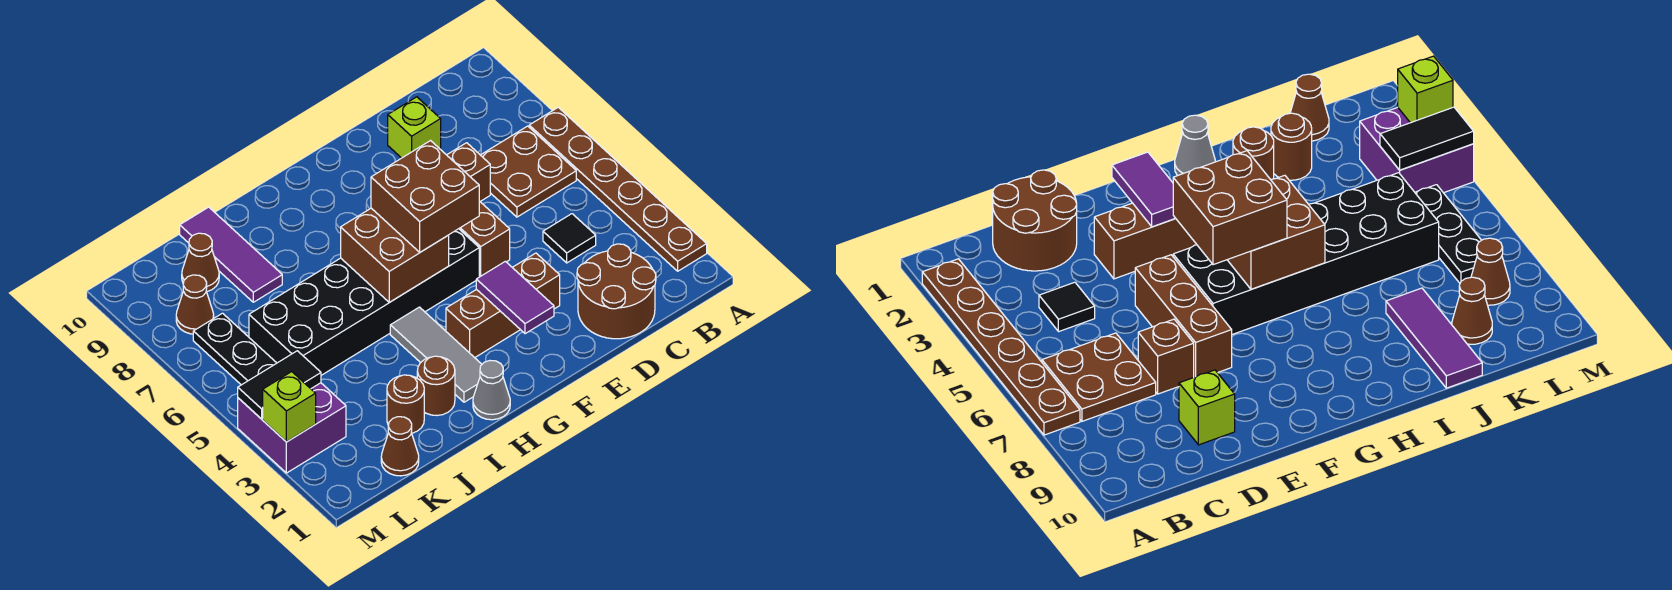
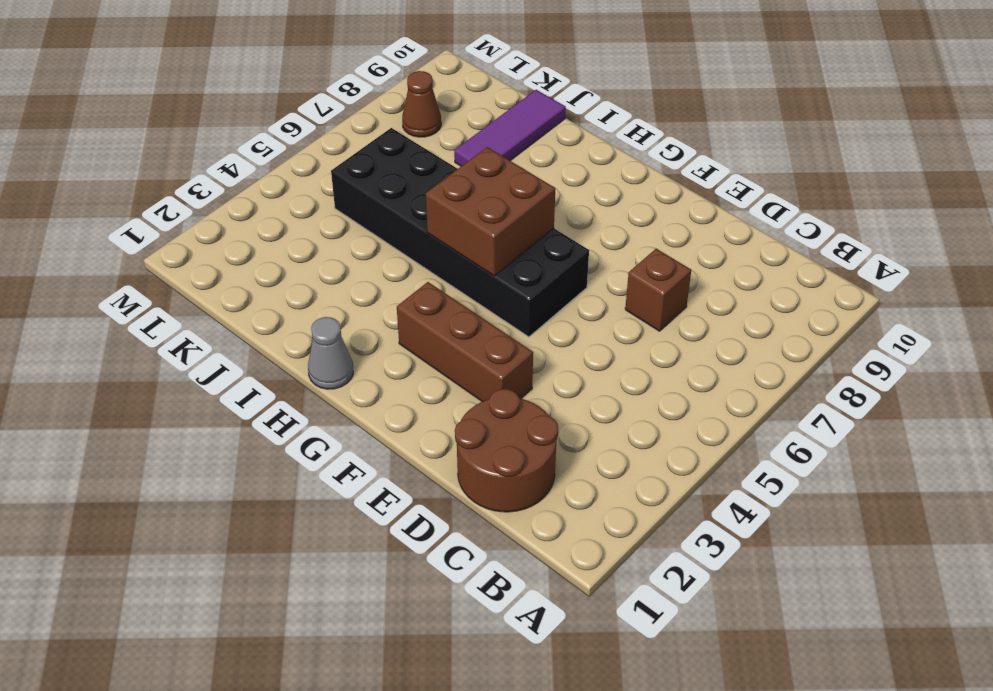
none -> brown 1x6 plate [529,107,707,271]
none -> brown 2x2 plate [481,126,576,217]
none -> black 1x1 tile [543,214,596,263]

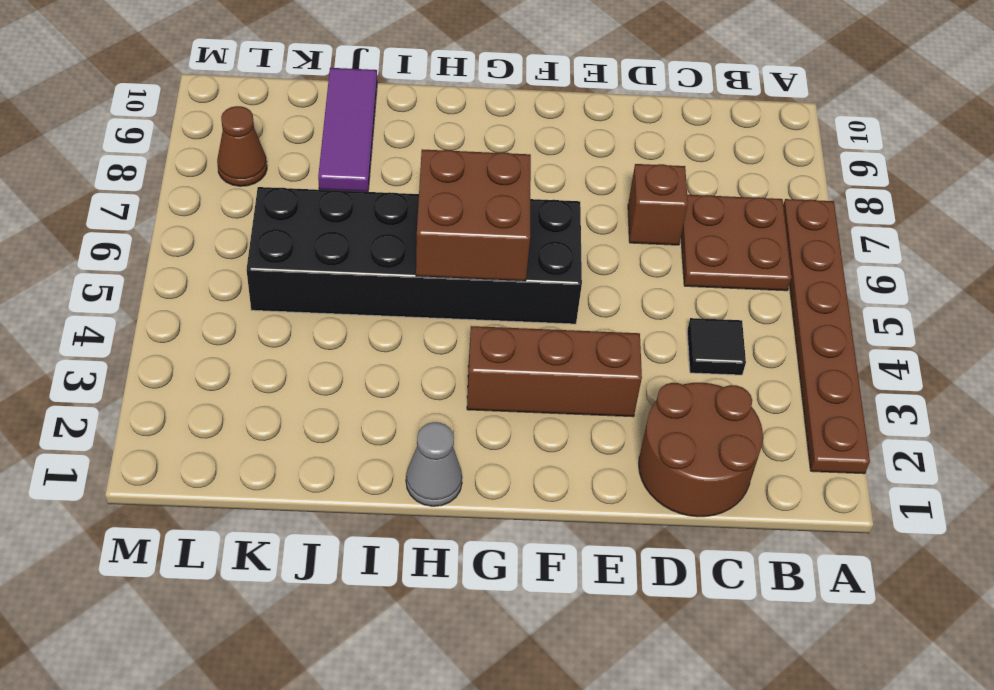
none -> lime 1x1 brick [388,97,441,158]
none -> brown 1x3 brick [459,201,510,277]
none -> grey 1x3 tile [390,307,482,402]

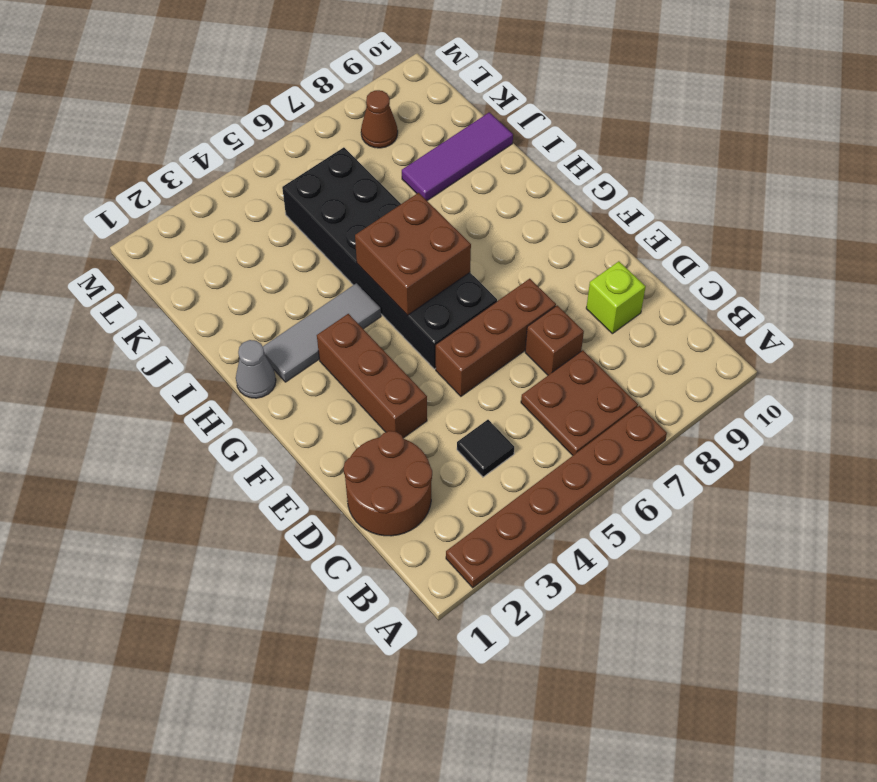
none -> brown 1x1 round brick [417,356,455,415]
none -> brown 1x1 round brick [387,375,424,433]
none -> brown 1x1 cone [381,417,419,476]

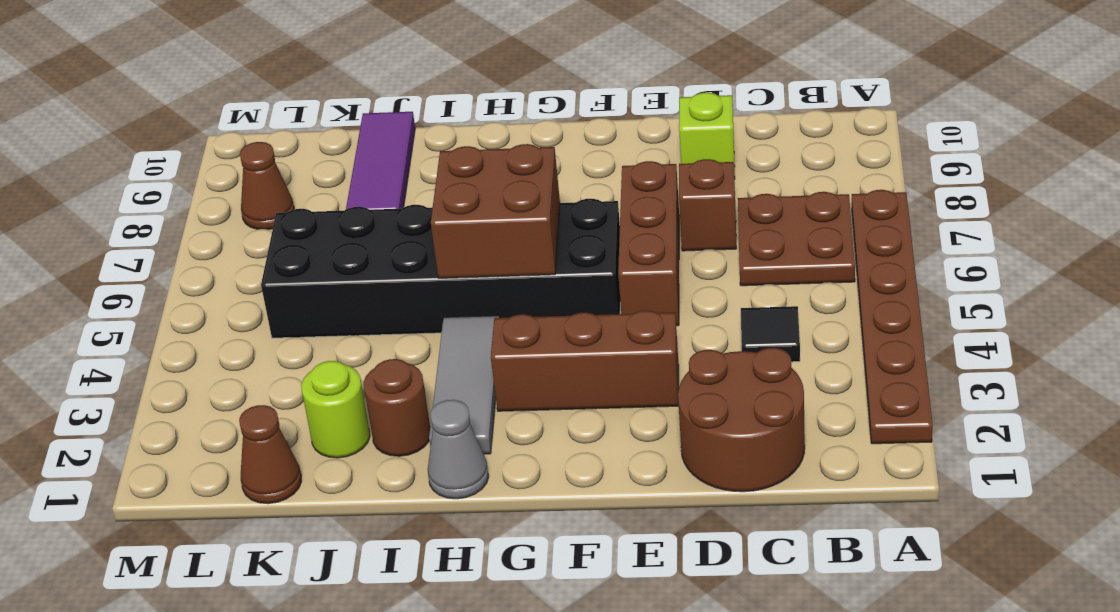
lime 1x1 round brick [301,361,370,458] -> brown 1x1 round brick [387,375,424,433]
none -> brown 1x1 cone [182,233,219,292]
none -> purple 2x2 brick [238,383,346,473]
none -> black 1x3 plate [193,313,276,385]

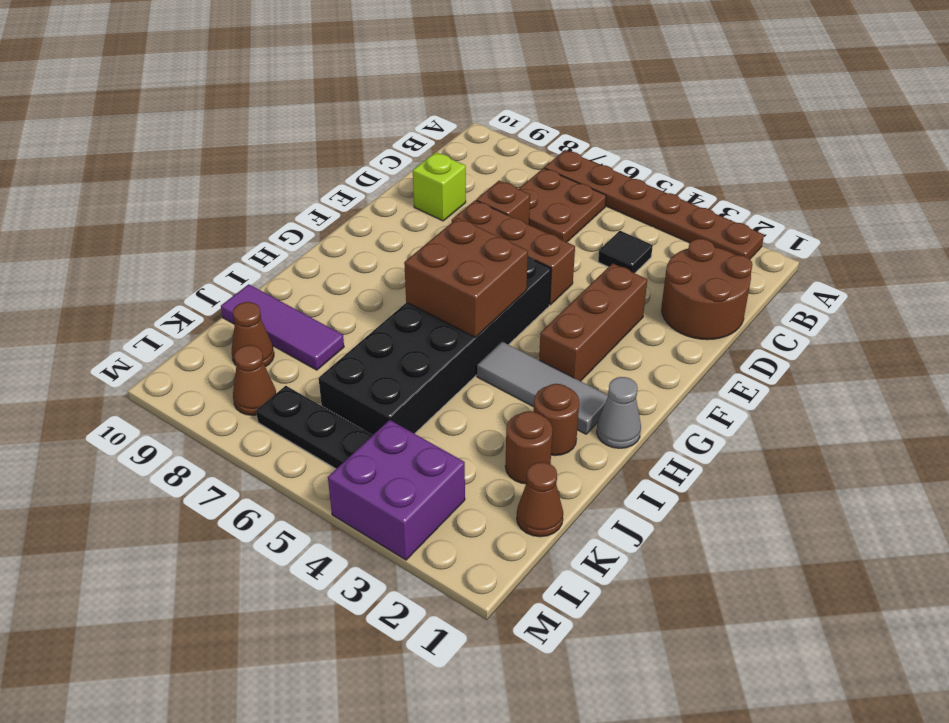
none -> purple 1x2 tile [476,261,554,334]
none -> black 1x2 tile [238,351,321,419]
none -> lime 1x1 brick [263,372,316,442]

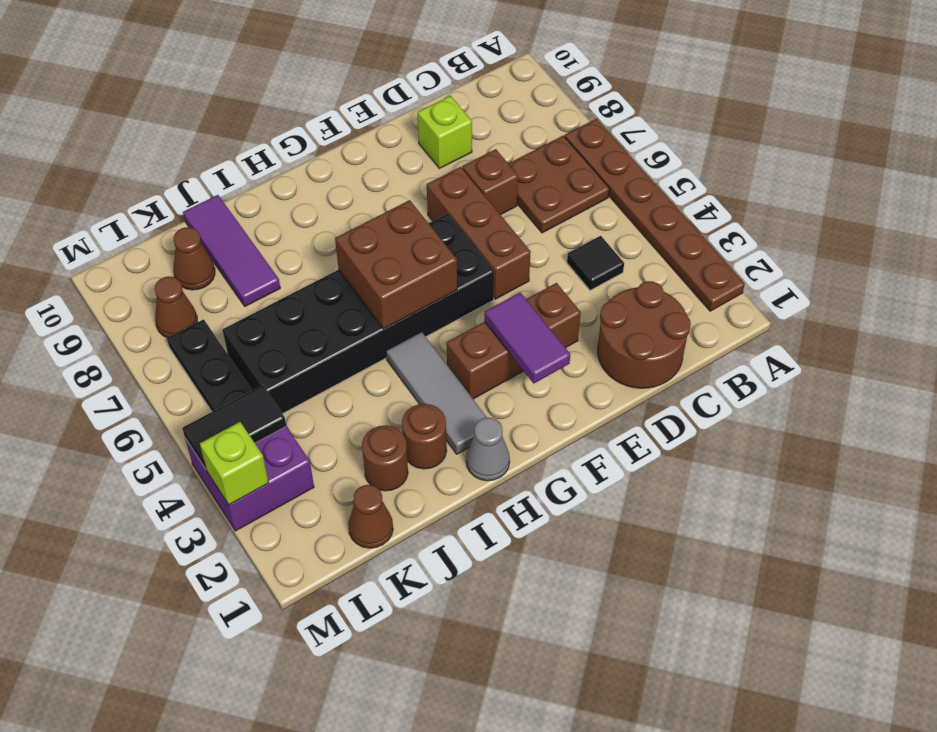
none -> brown 2x2 brick [371,141,479,252]

